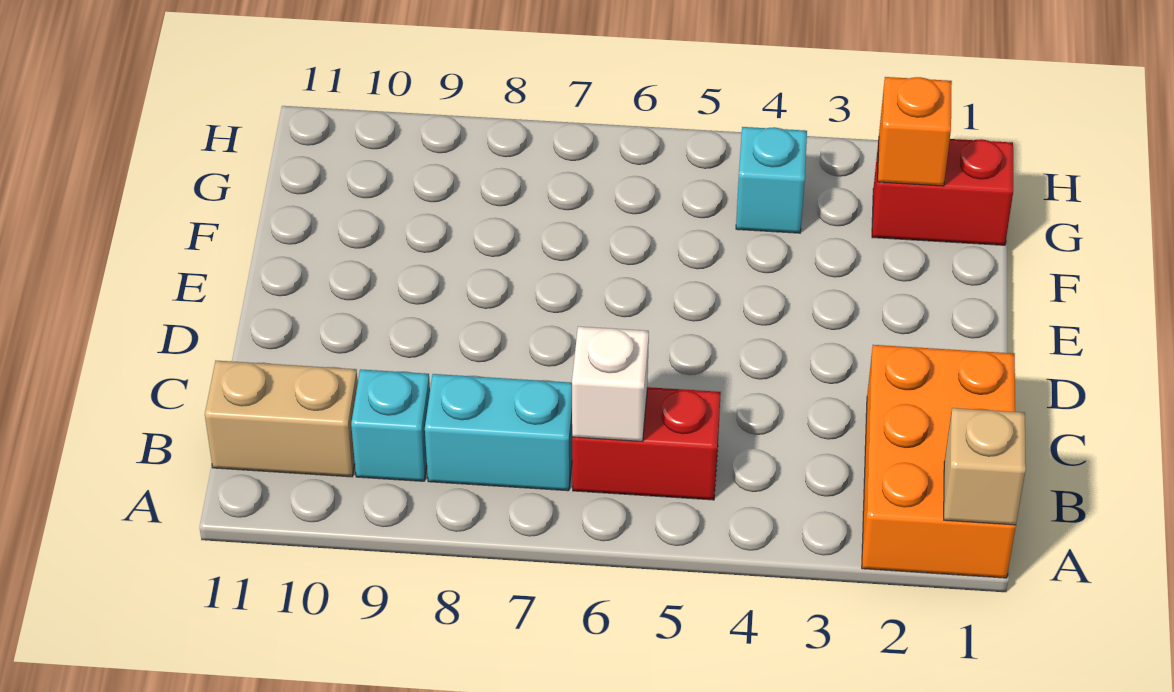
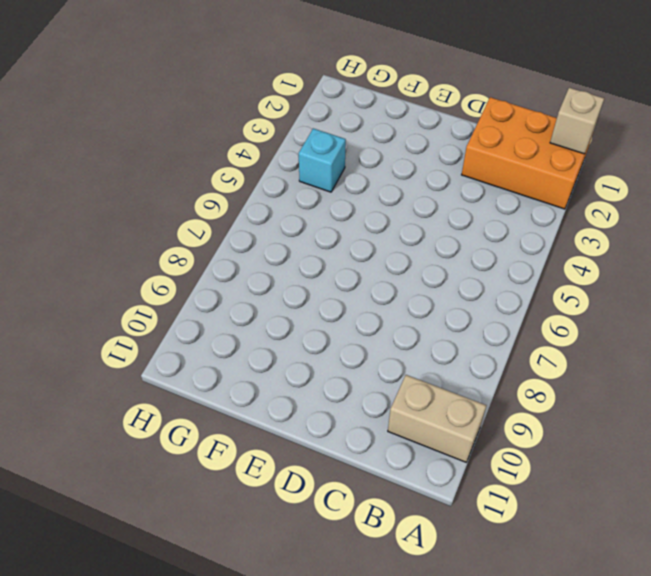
tan 1x2 brick [388,375,486,462] -> tan 1x2 brick turned to [205,361,358,477]
none -> red 1x2 brick [572,387,721,500]
none -> cyan 1x2 brick [425,374,572,491]

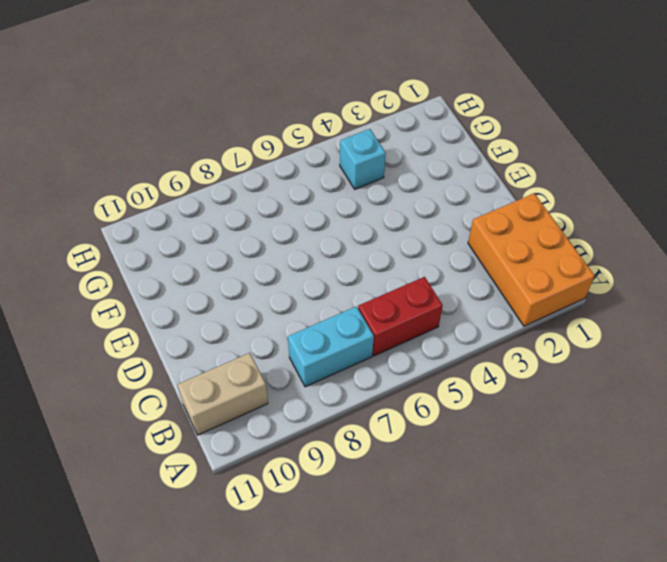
none -> cyan 1x1 brick [351,369,430,481]
none -> red 1x2 brick [872,139,1013,245]

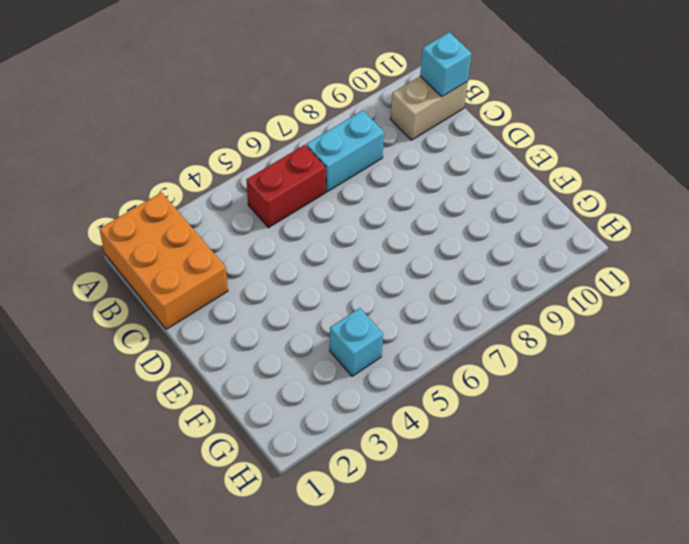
cyan 1x1 brick [420,32,472,97] -> cyan 1x1 brick moved to [351,369,430,481]
none -> red 1x2 brick [872,139,1013,245]
none -> tan 1x1 brick [944,408,1026,525]

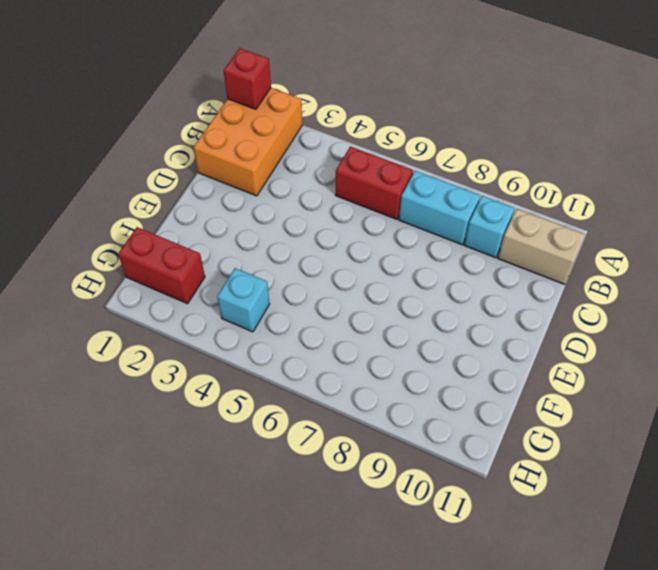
red 1x1 brick [224,48,271,109] -> tan 1x1 brick [944,408,1026,525]
none -> white 1x1 brick [572,326,649,441]
none -> orange 1x1 brick [878,77,952,186]

